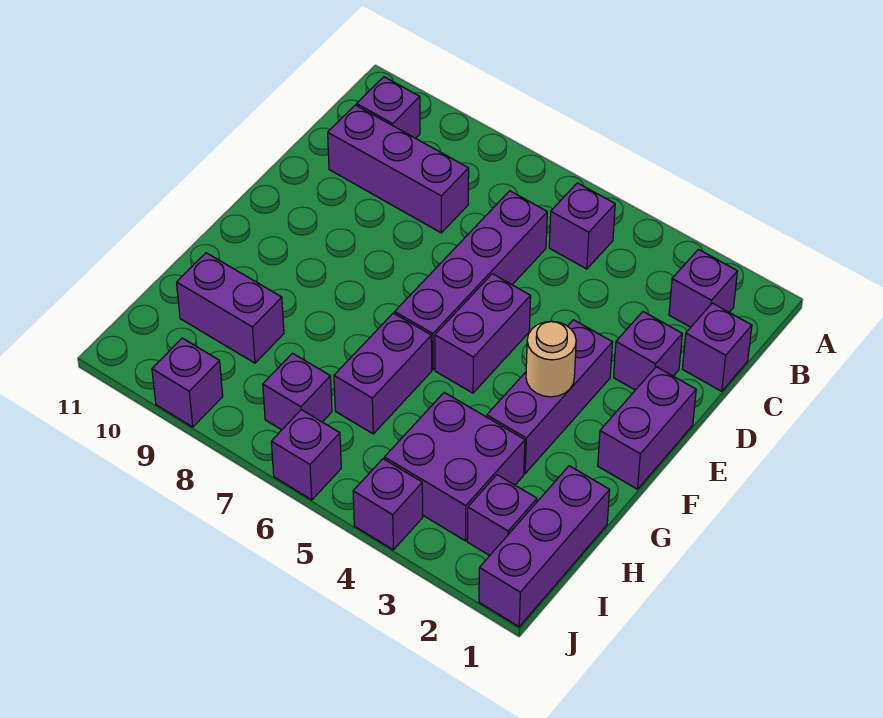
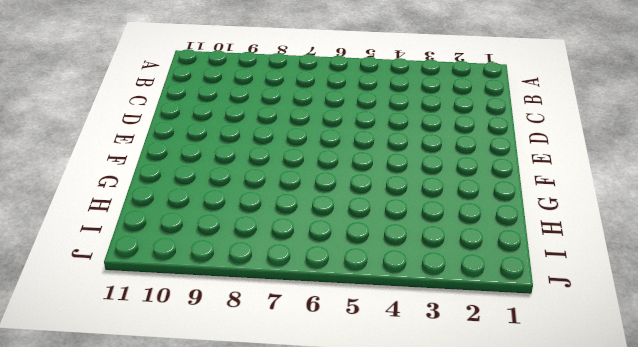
none -> purple 1x1 brick [669,249,737,327]
none -> purple 1x1 brick [549,183,615,269]
none -> purple 1x1 brick [357,77,420,138]

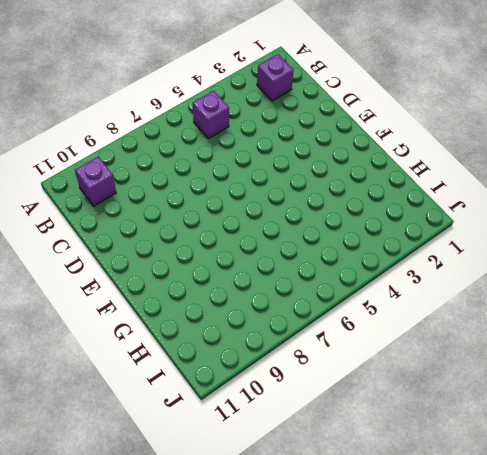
none -> purple 1x1 brick [682,303,752,391]
none -> purple 1x4 brick [395,191,547,370]
none -> purple 1x3 brick [328,105,469,233]

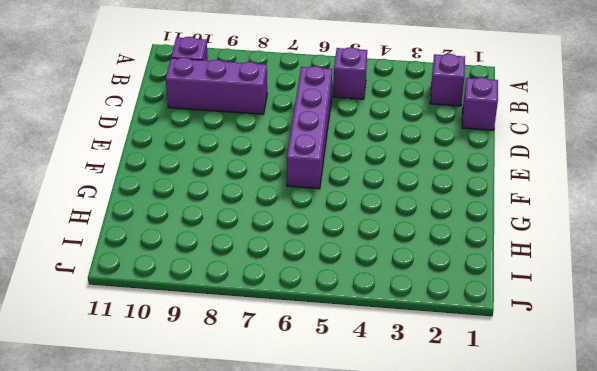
none -> purple 1x1 brick [614,312,682,390]
none -> purple 1x2 brick [598,367,696,489]
none -> purple 1x3 brick [487,320,613,473]

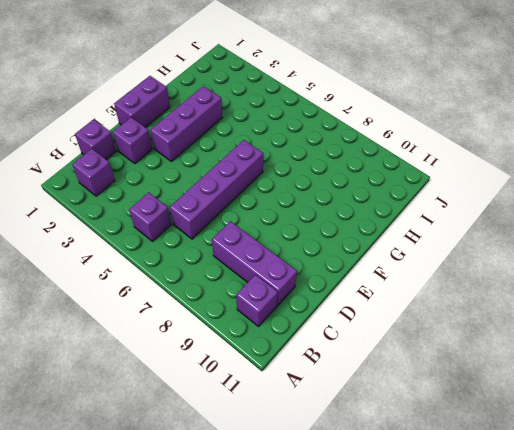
none -> purple 1x2 brick [435,274,531,393]
none -> purple 1x2 brick [334,313,432,434]
none -> purple 1x3 brick [479,466,610,627]

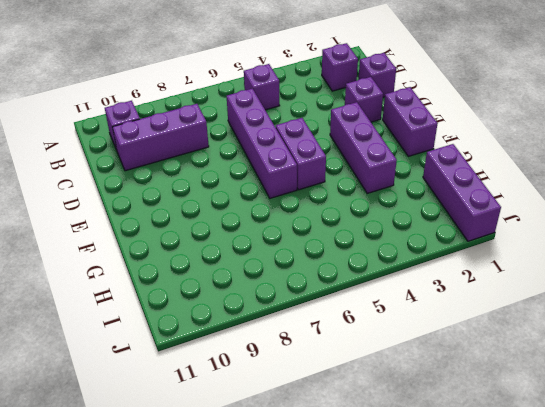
none -> purple 1x2 brick [334,313,432,434]
none -> purple 2x2 brick [384,392,525,541]
none -> purple 1x2 brick [177,253,284,363]

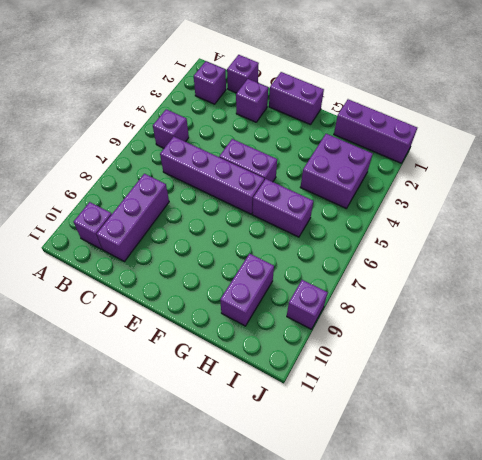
none -> purple 1x3 brick [487,320,613,473]
none -> purple 1x1 brick [467,475,537,556]
none -> purple 1x1 brick [263,353,332,430]

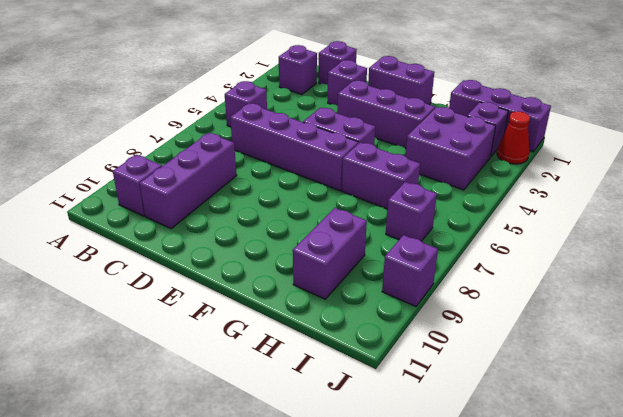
red 1x1 cone [497,111,530,164] -> none
none -> purple 1x1 brick [353,459,423,550]
none -> purple 1x1 brick [271,410,341,500]
none -> tan 1x1 round brick [526,321,576,397]

